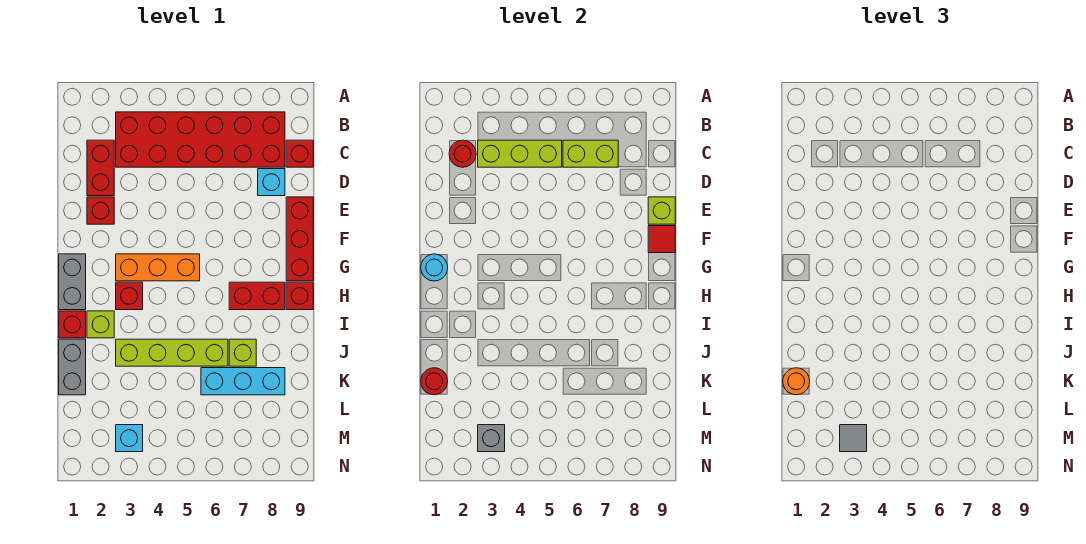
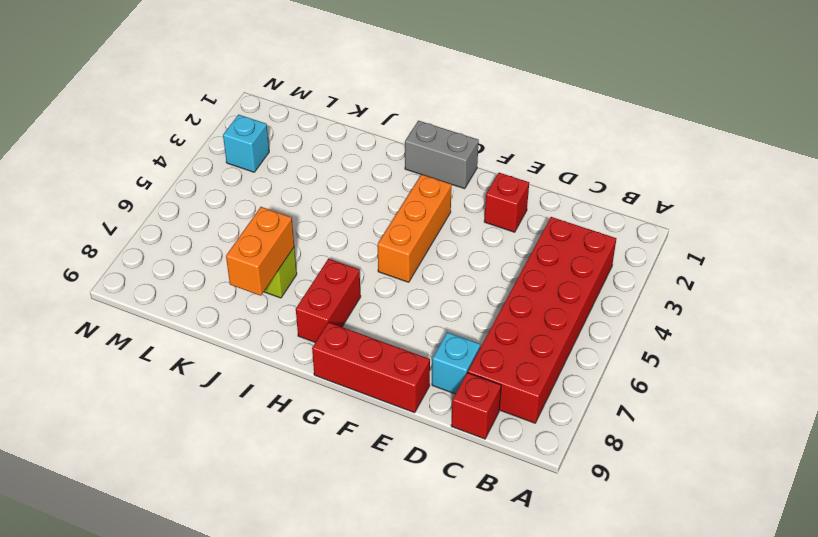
orange 1x2 brick [226,207,294,296] -> none
none -> red 1x2 brick [87,140,114,196]
none -> red 1x1 brick [116,282,143,310]
none -> red 1x1 brick [286,282,313,310]

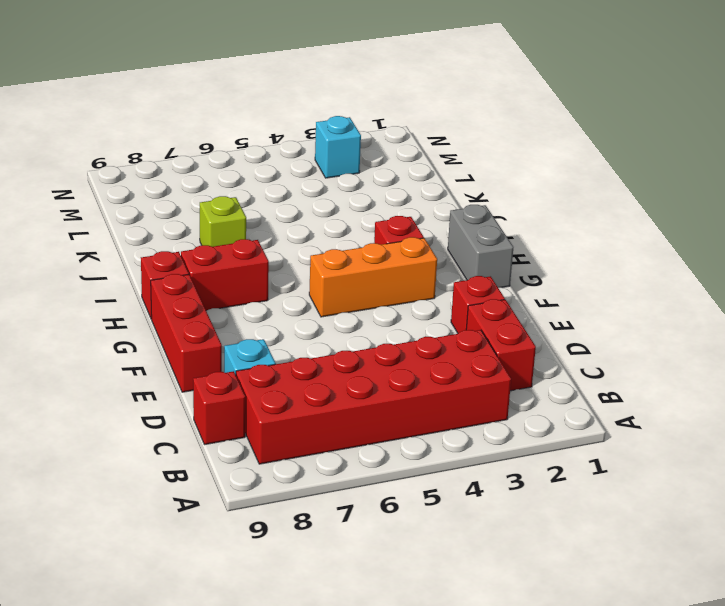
none -> red 1x1 brick [59,311,86,338]
none -> lime 1x1 brick [87,311,114,338]
none -> grey 1x2 brick [59,339,86,395]

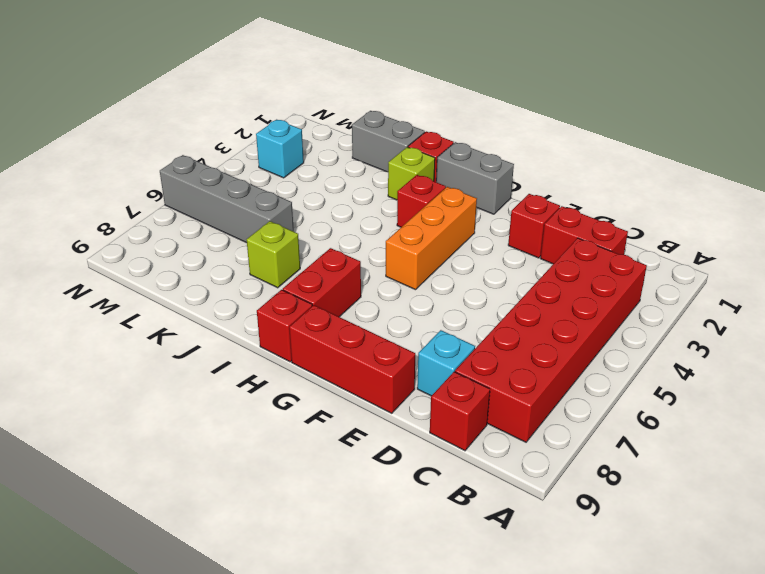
grey 1x4 brick [160,155,294,243] -> cyan 1x3 brick [201,368,285,395]
none -> lime 1x4 brick [116,339,228,366]
none -> red 1x1 round brick [449,140,476,167]
none -> lime 1x3 brick [478,140,562,167]

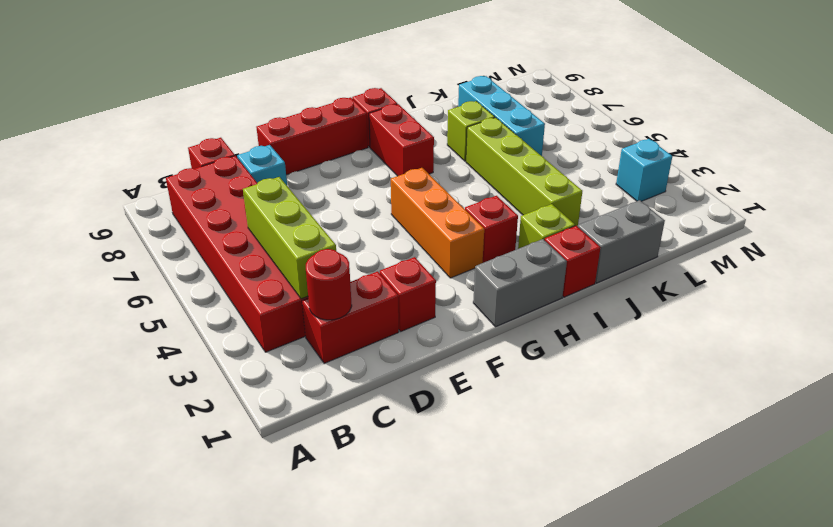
none -> lime 1x2 brick [563,140,618,167]
none -> lime 1x1 brick [648,197,675,224]
none -> red 1x1 tile [648,226,675,253]

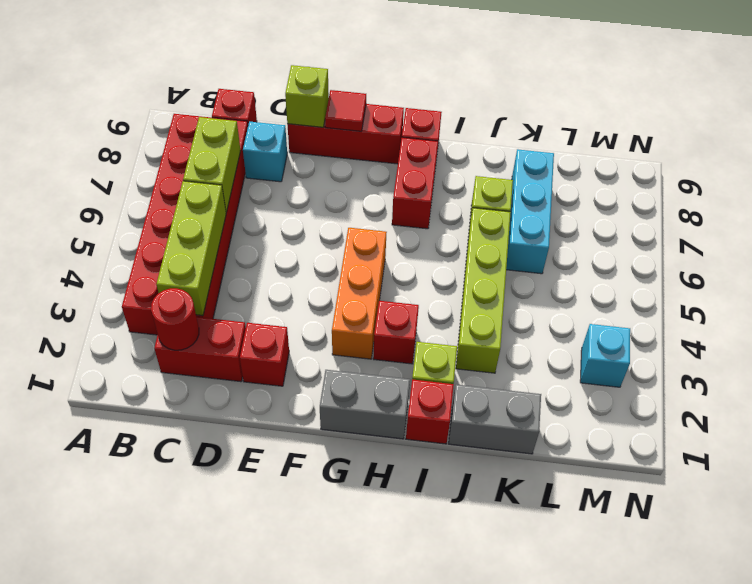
none -> cyan 1x1 round brick [421,254,448,281]
none -> red 1x1 round brick [421,368,448,395]
none -> grey 1x1 brick [478,425,505,452]

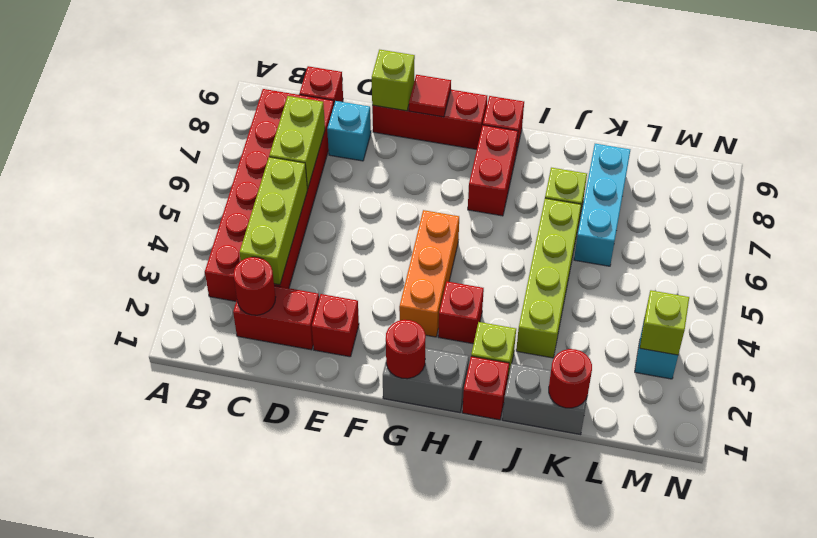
red 1x1 round brick [386,320,426,379] -> cyan 1x1 round brick [421,254,448,281]
lime 1x1 brick [640,290,689,355] -> grey 1x1 brick [478,425,505,452]
none -> orange 1x1 round brick [783,368,810,395]
none -> grey 1x1 tile [840,425,867,452]

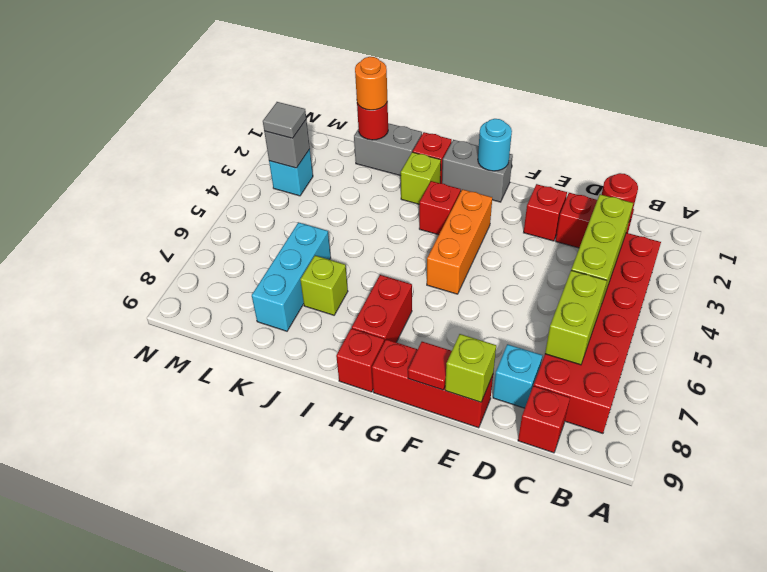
none -> lime 1x4 brick [116,339,228,366]

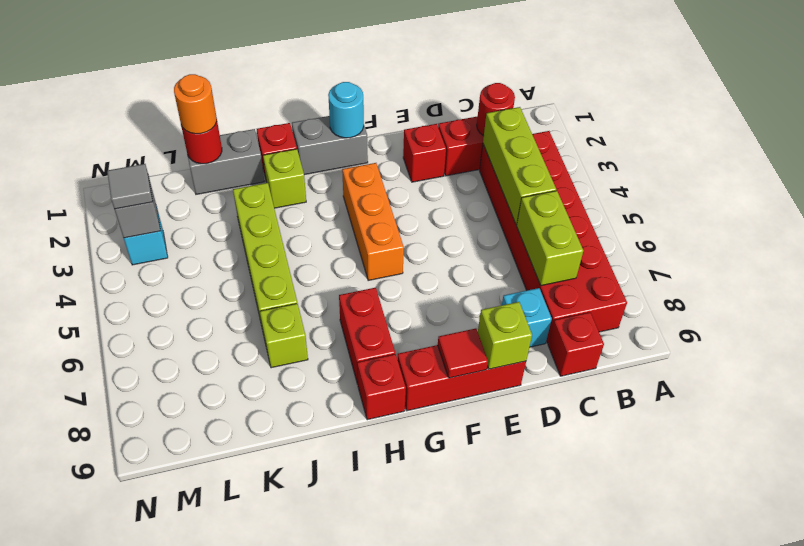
none -> red 1x1 brick [116,282,143,310]
none -> cyan 1x3 brick [201,368,285,395]

